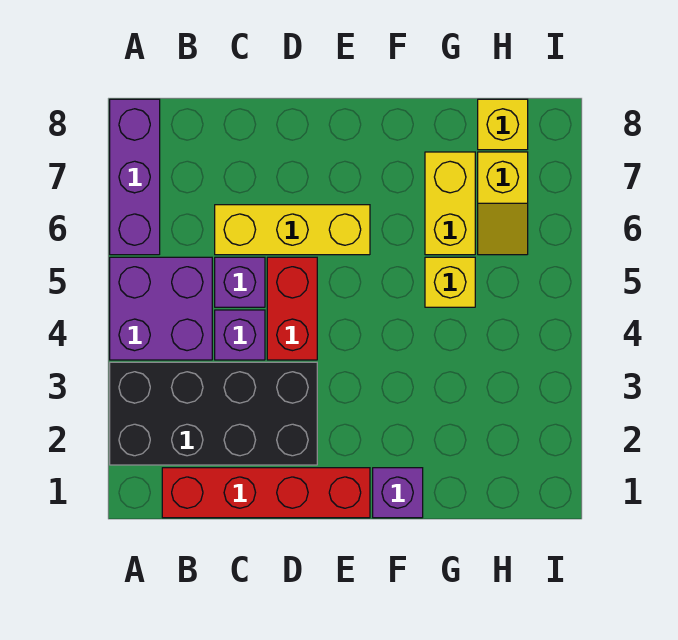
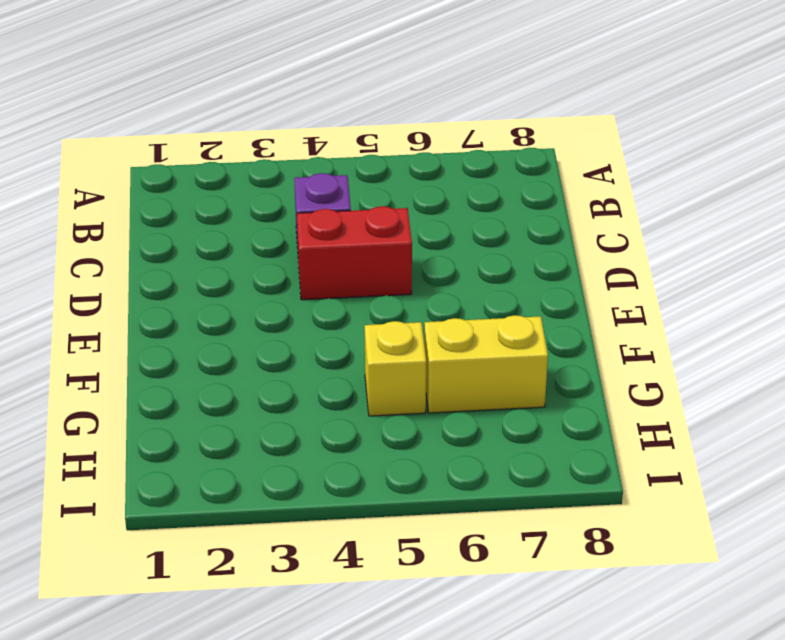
none -> black 2x4 brick [110,362,317,465]
none -> purple 2x2 brick [110,257,212,360]
none -> purple 1x3 brick [110,99,160,255]

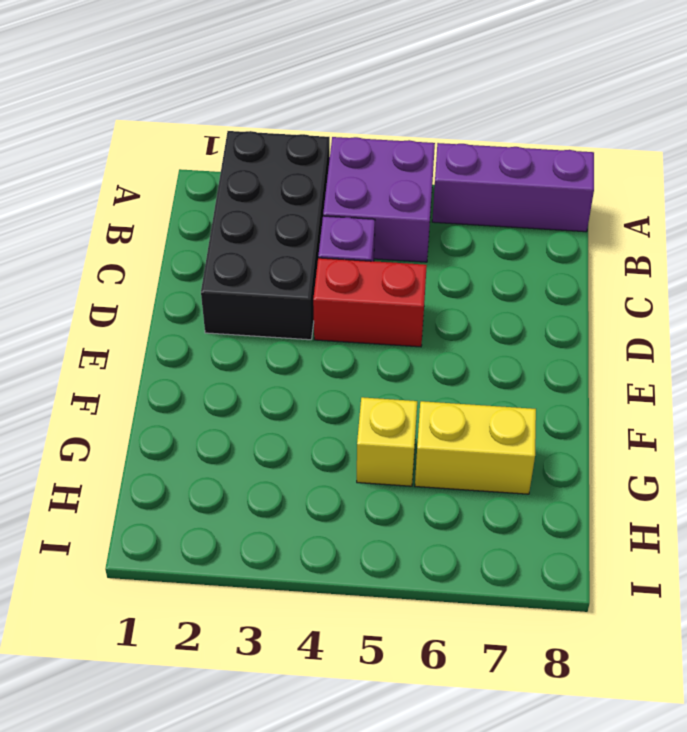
none -> red 1x4 brick [162,468,370,518]
none -> purple 1x1 brick [215,257,265,307]
none -> yellow 1x3 brick [215,205,370,255]

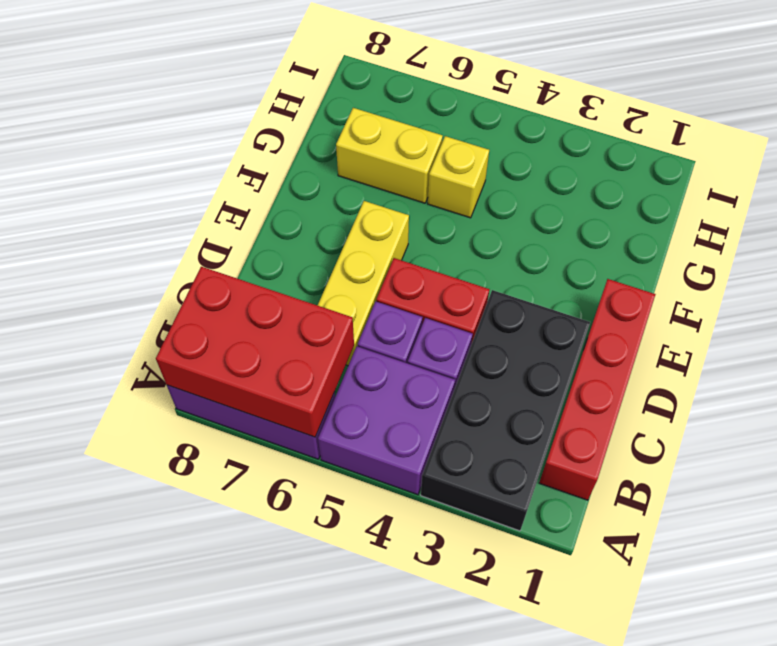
red 2x3 brick [156,267,354,437] -> none
none -> purple 1x1 brick [373,468,423,518]
none -> yellow 1x2 slope [478,152,528,255]
none -> yellow 1x1 brick [478,99,528,150]

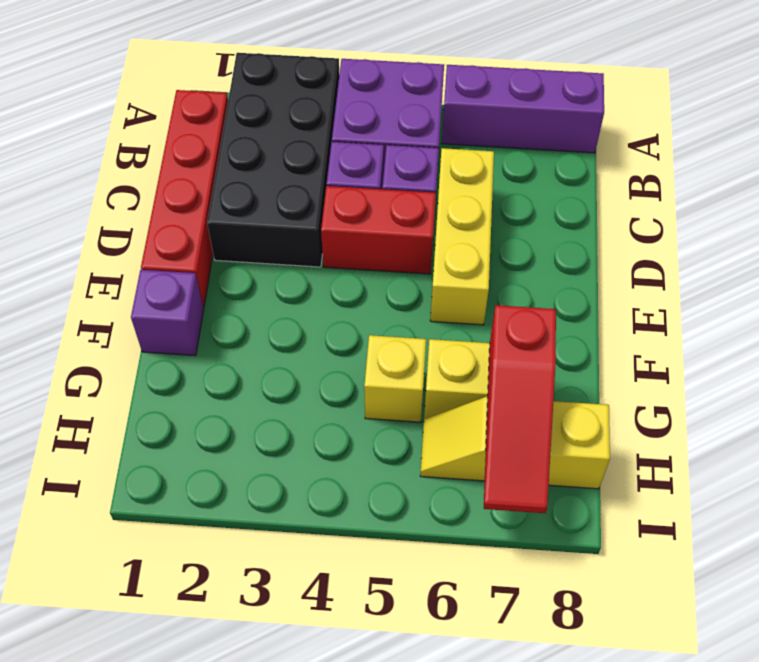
red 1x3 slope [484,305,556,513] -> none

